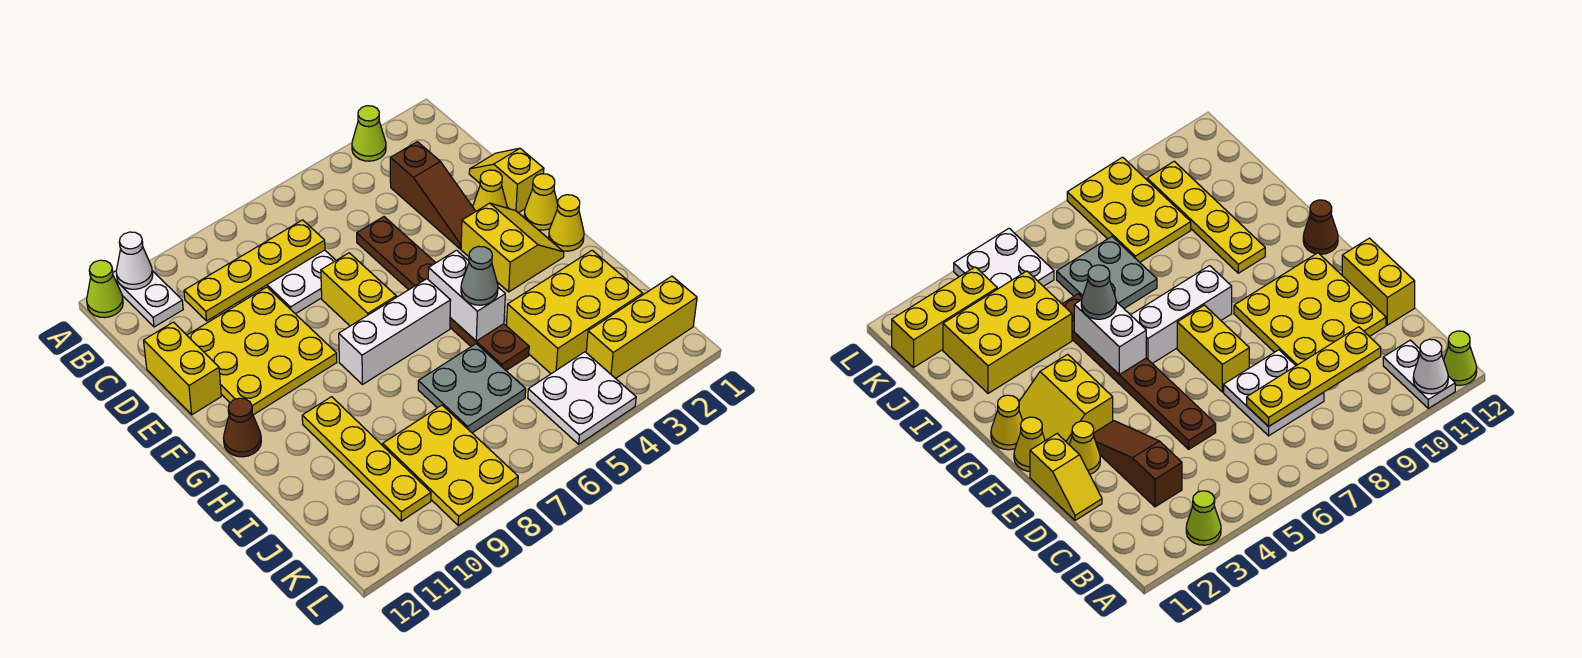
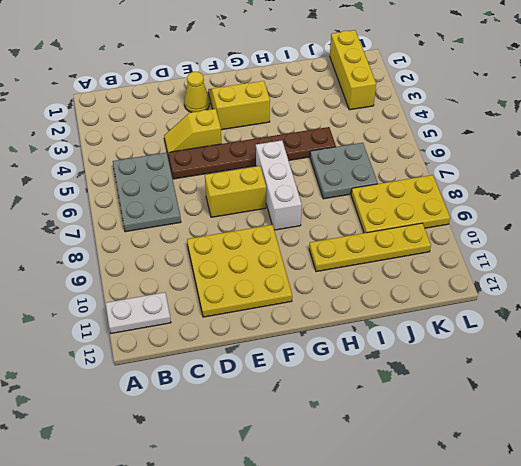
grey 2x3 plate [113,153,181,232] -> white 2x2 plate [261,250,336,314]
yellow 1x2 slope [164,109,221,157] -> yellow 1x2 slope moved to [469,148,544,213]
none -> lime 1x1 cone [352,106,386,161]
none -> lime 1x1 cone [87,260,123,318]
none -> brown 1x3 slope [390,142,476,249]

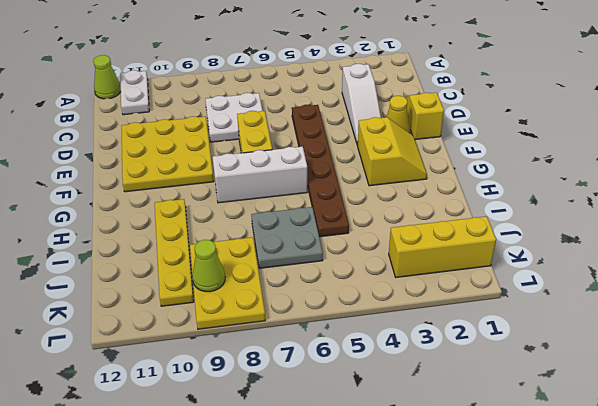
white 1x3 slope [342,64,381,145] -> brown 1x3 slope [390,142,476,249]
lime 1x1 cone [192,240,225,292] -> lime 1x1 cone moved to [352,106,386,161]
none -> yellow 1x2 brick [144,322,221,415]
none -> yellow 1x1 cone [524,174,558,230]
none -> yellow 1x1 cone [549,195,584,251]

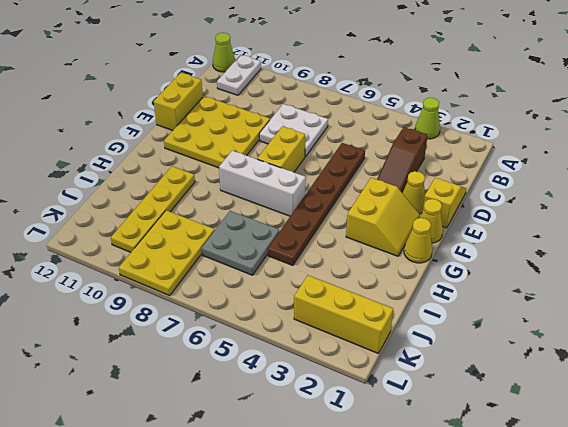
none -> brown 1x1 cone [224,398,261,457]
none -> yellow 2x3 brick [507,250,643,374]
none -> white 2x2 plate [528,352,636,444]

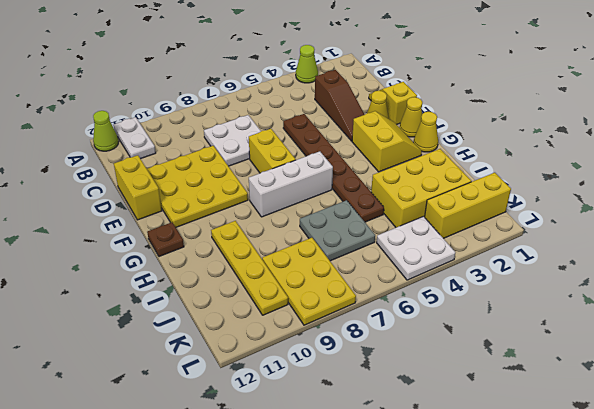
brown 1x1 plate [147,222,184,257] -> brown 1x1 cone [224,398,261,457]
none -> white 1x1 cone [116,232,153,289]
none -> yellow 1x4 plate [184,220,325,321]
none -> white 1x2 brick [428,250,505,341]

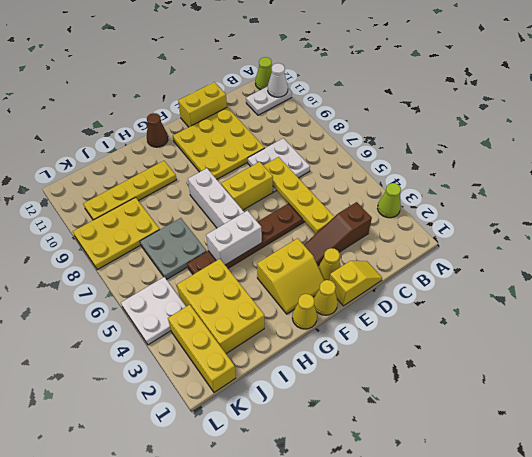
yellow 1x4 plate [263,157,334,234] -> yellow 1x4 plate moved to [184,220,325,321]
none -> grey 1x1 cone [461,246,498,305]

